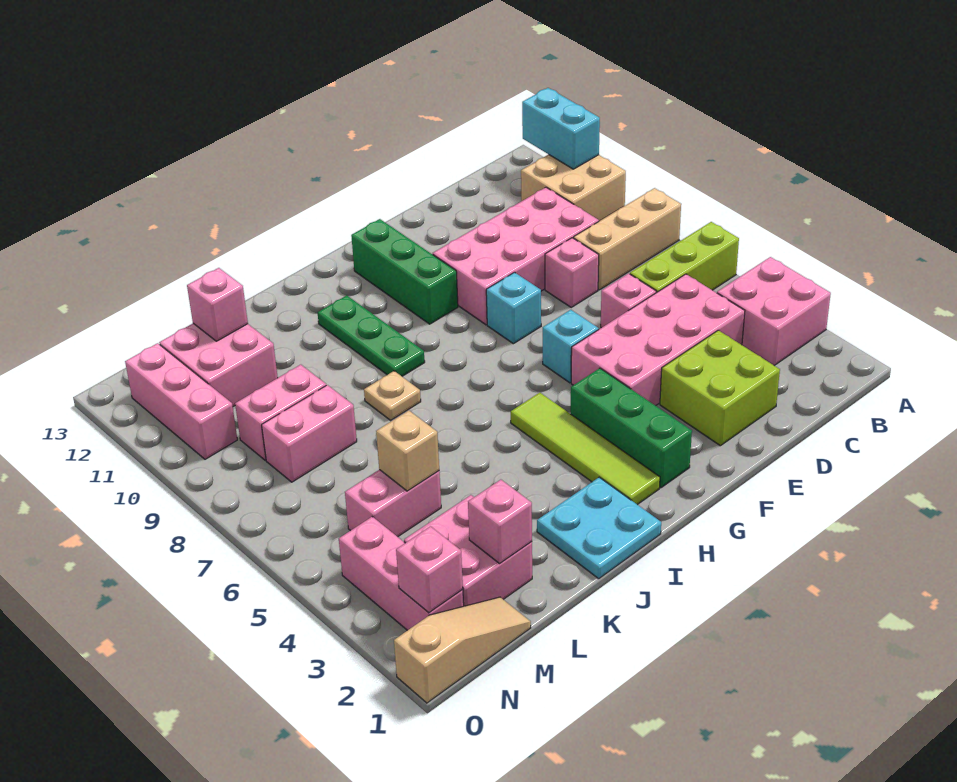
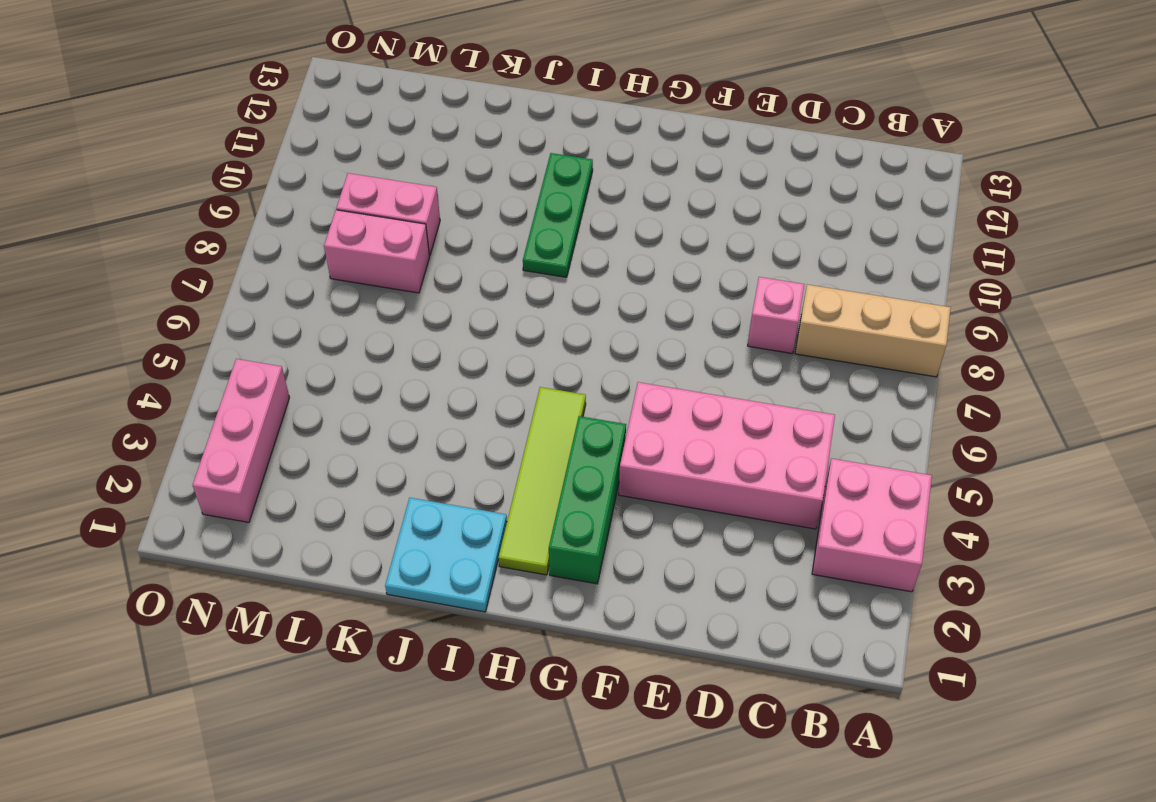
none -> lime 1x3 brick [630,222,739,293]
none -> tan 2x2 brick [521,155,626,221]
none -> pink 2x4 brick [433,187,599,325]
none -> lime 2x2 brick [660,330,780,446]

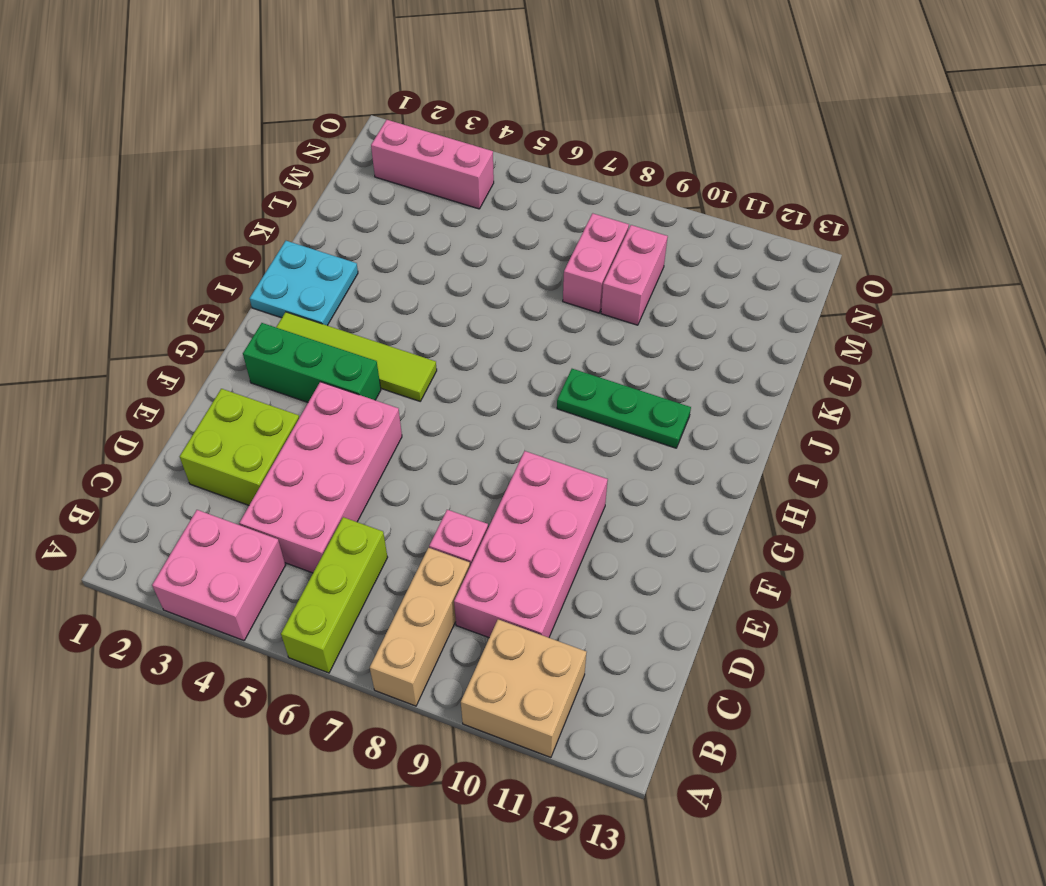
none -> pink 1x1 brick [601,273,656,328]
none -> cyan 1x1 brick [543,310,599,383]
none -> cyan 1x1 brick [486,272,541,344]
none -> green 1x3 brick [351,219,458,324]

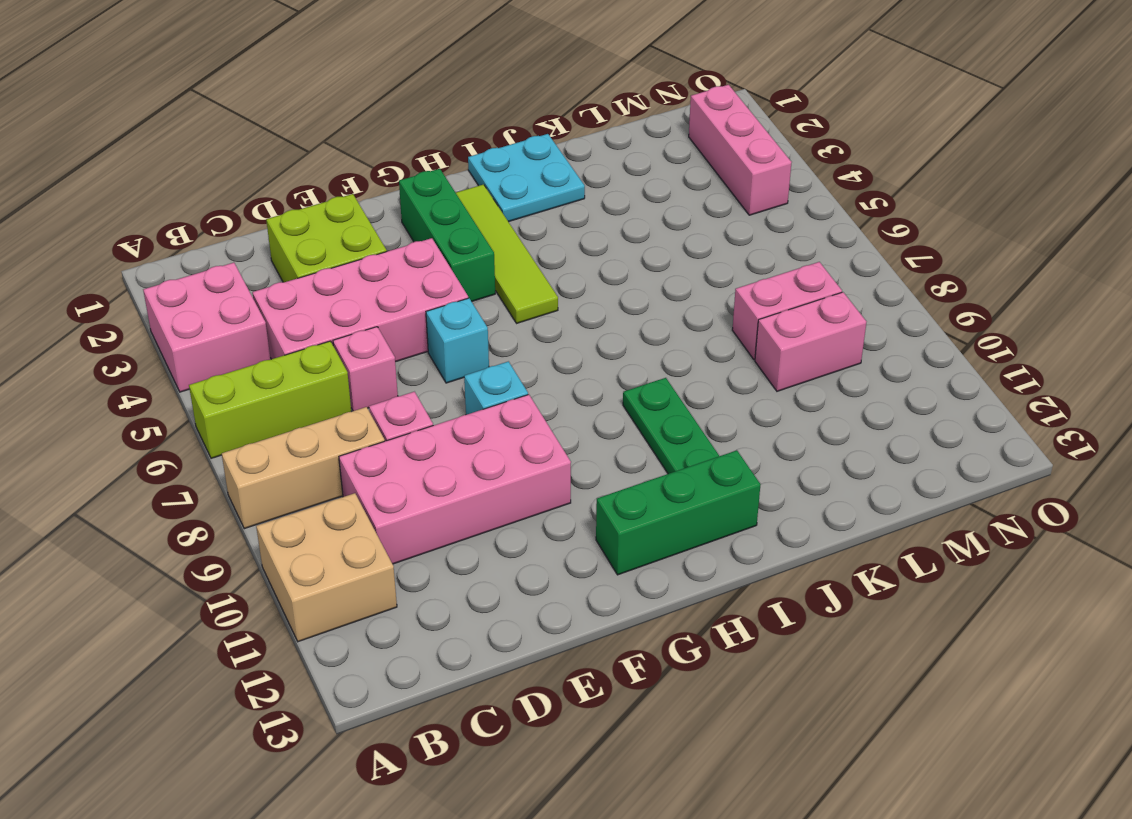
green 1x3 brick [596,450,761,575] -> green 1x3 brick turned to [351,219,458,324]
none -> tan 1x1 plate [364,371,421,420]
none -> pink 2x2 brick [404,495,532,606]
none -> pink 1x2 brick [345,470,441,537]
none -> pink 2x2 brick [159,323,278,407]

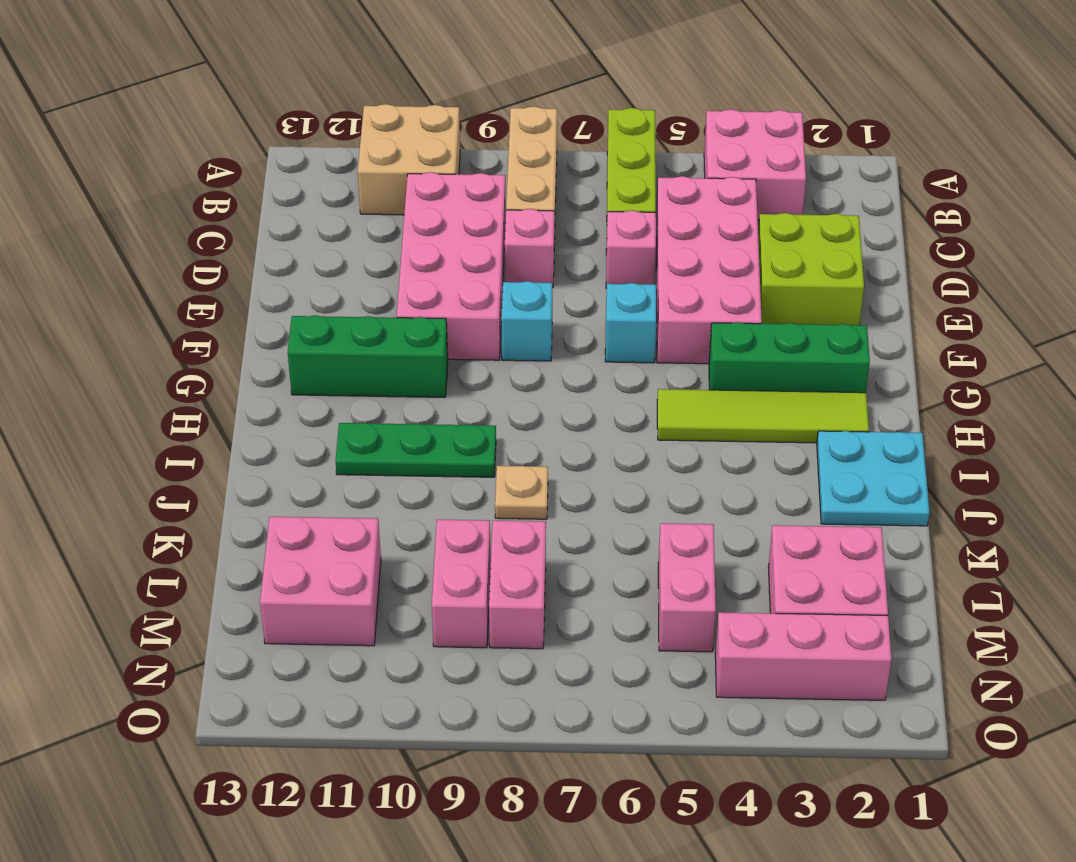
none -> tan 1x3 slope [394,597,531,703]
none -> pink 1x3 brick [125,343,237,459]
none -> cyan 1x2 brick [522,88,600,169]
none -> pink 1x1 brick [468,480,532,563]

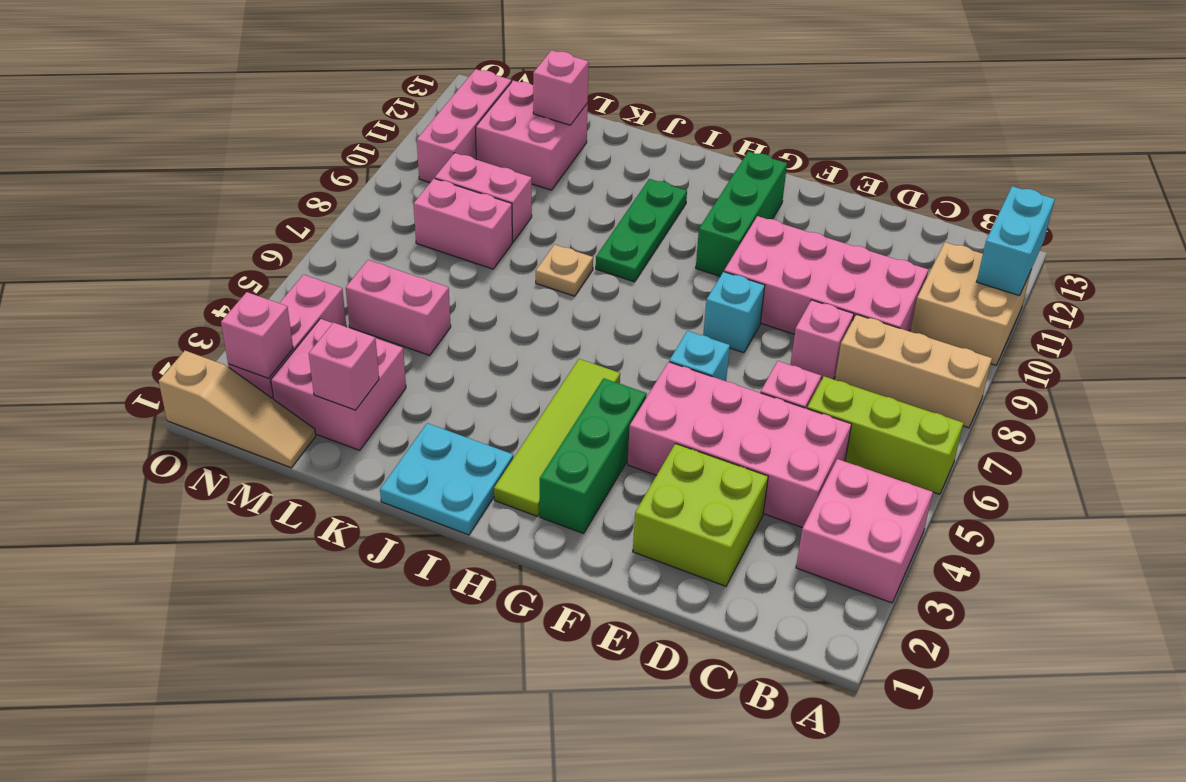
none -> tan 1x1 brick [376,411,439,491]

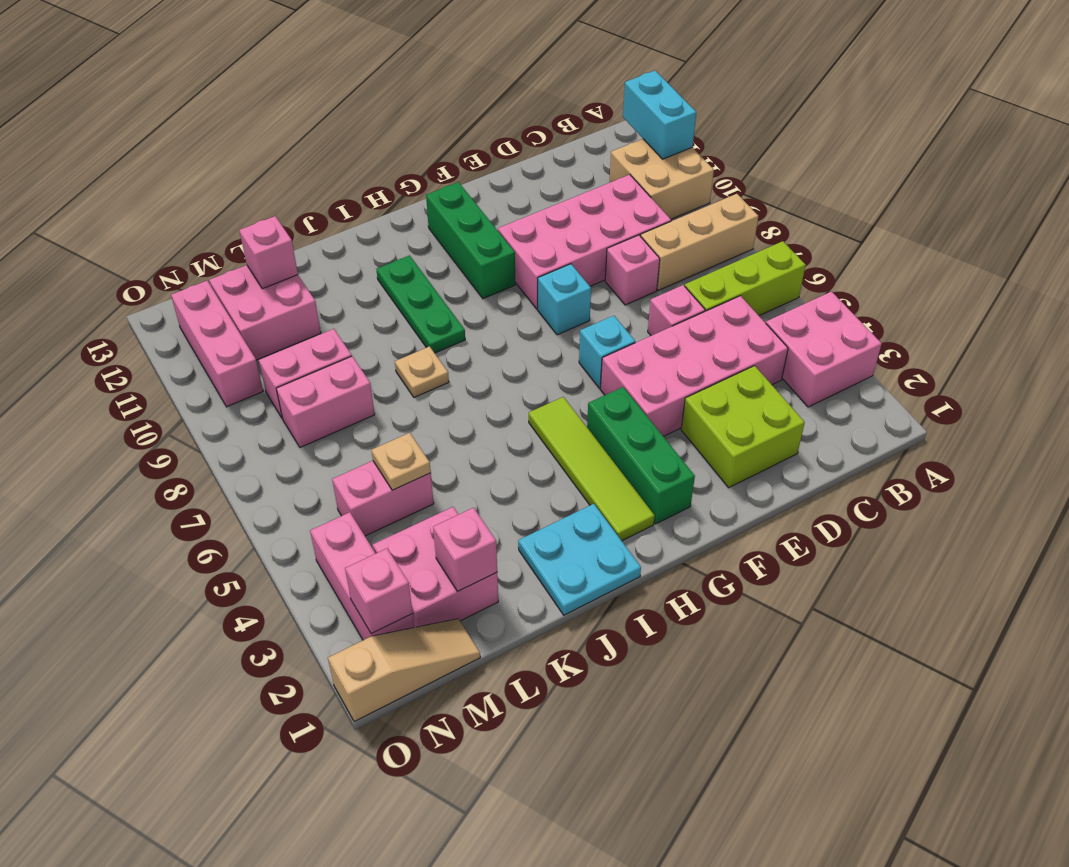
tan 1x1 plate [371,433,431,490] -> tan 1x1 brick [376,411,439,491]

